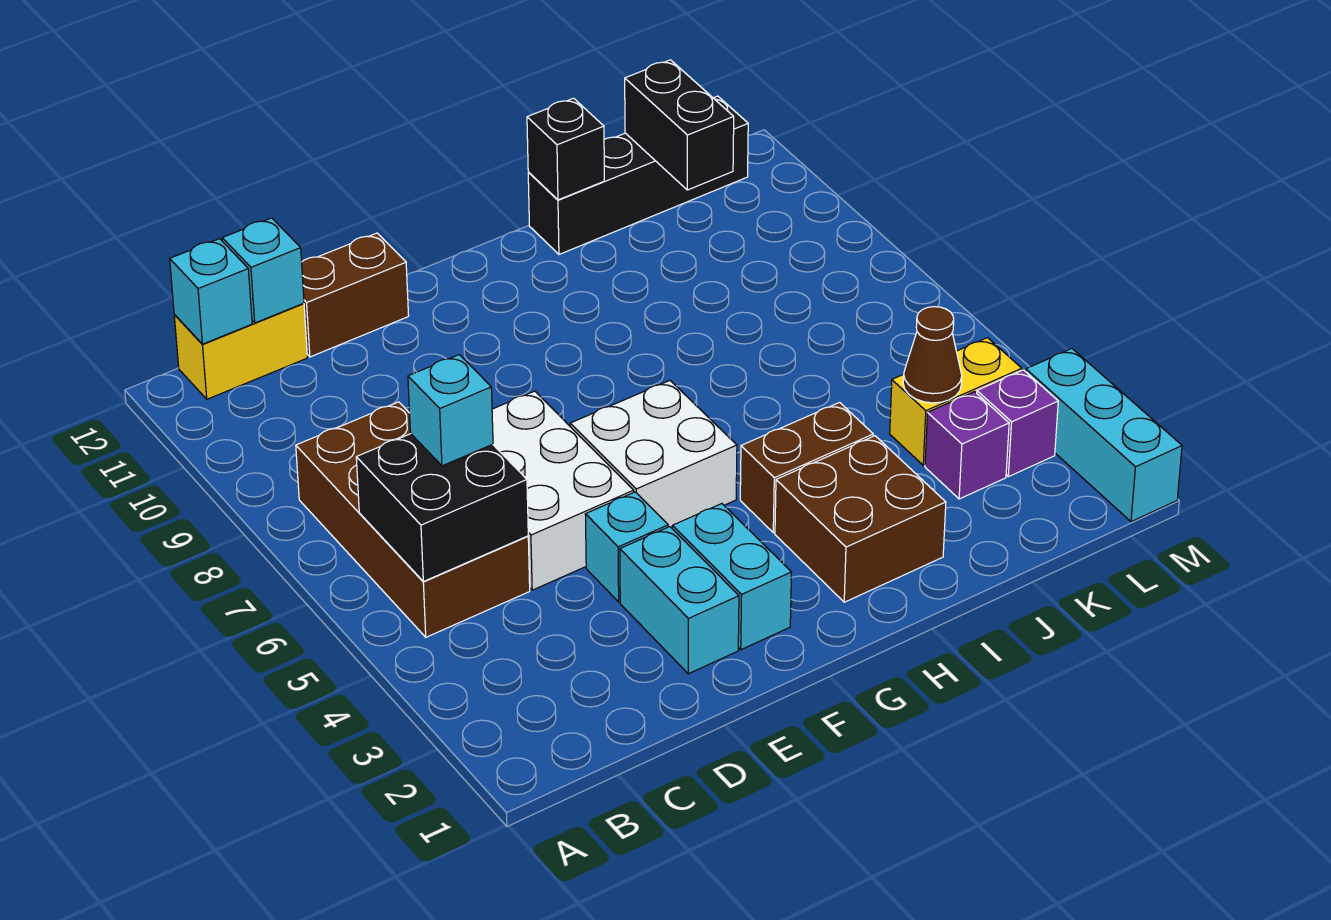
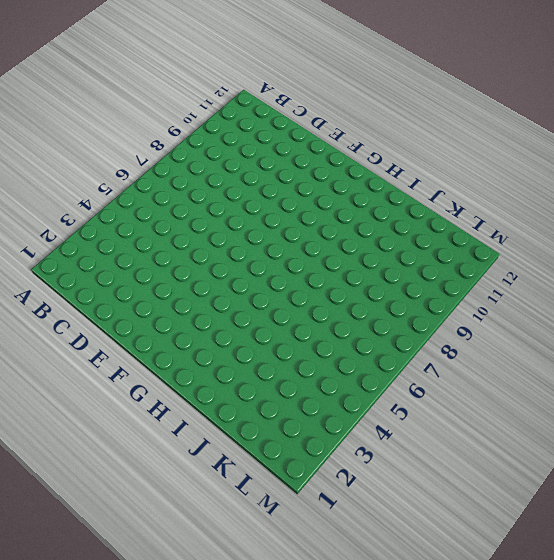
none -> brown 2x4 brick [296,402,530,637]
none -> yellow 1x2 brick [174,303,307,399]
none -> white 2x3 brick [492,391,634,590]

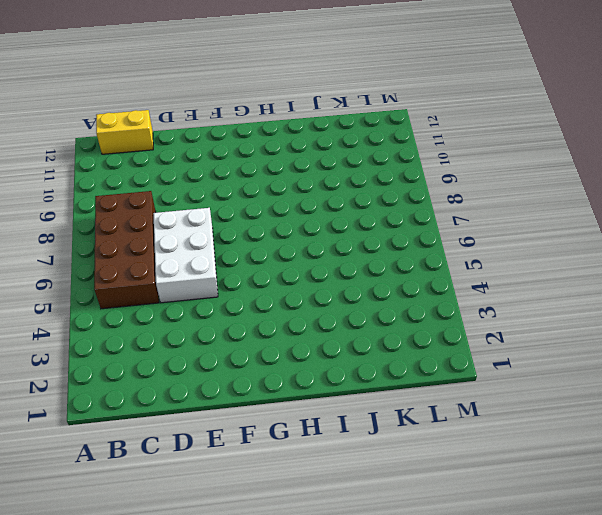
none -> brown 1x2 brick [302,233,409,357]
none -> cyan 1x2 brick [620,527,739,674]
none -> cyan 1x1 brick [585,492,668,602]

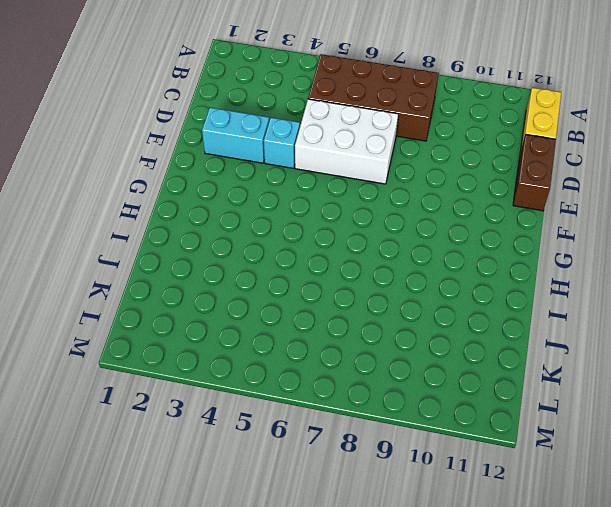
none -> cyan 1x2 brick [672,504,792,650]
none -> white 2x2 brick [570,381,737,528]
none -> brown 2x2 brick [775,436,946,602]

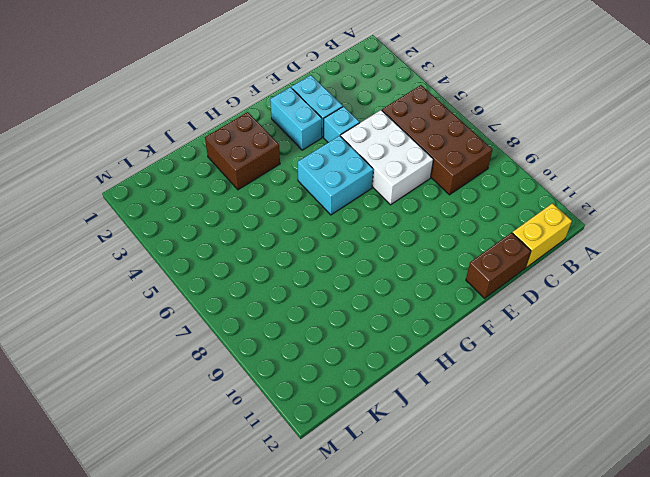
cyan 2x2 brick [298,136,373,215] -> white 2x2 brick [570,381,737,528]
none -> brown 1x2 brick [740,403,873,533]
none -> black 1x4 brick [528,96,748,254]
none -> purple 1x1 brick [925,392,1009,499]

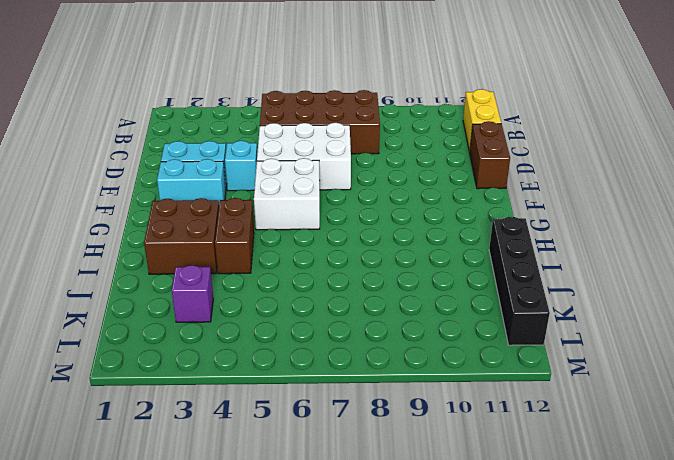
none -> yellow 1x2 brick [890,338,1022,465]
none -> purple 1x1 brick [977,370,1058,477]
none -> cyan 1x3 brick [1026,349,1182,522]

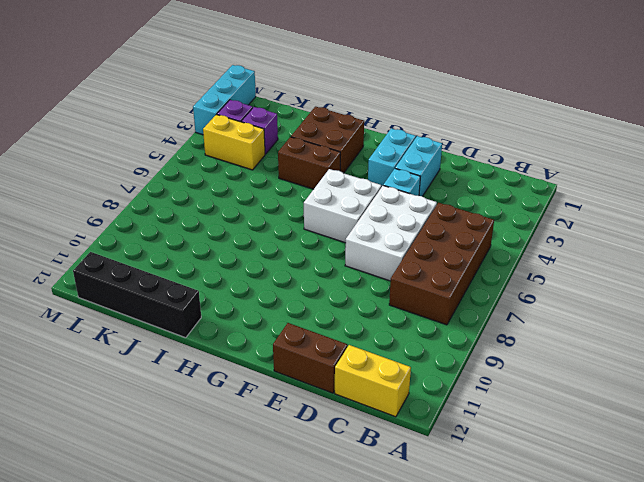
none -> black 2x2 brick [356,434,528,581]
none -> cyan 1x1 brick [170,239,252,344]
none -> cyan 1x1 brick [222,218,304,323]

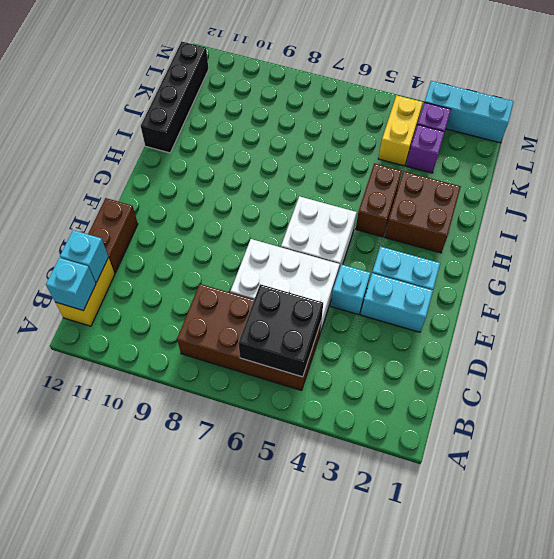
none -> black 1x1 brick [527,98,604,200]
none -> brown 1x1 cone [903,307,962,403]
none -> black 1x2 brick [625,60,734,190]

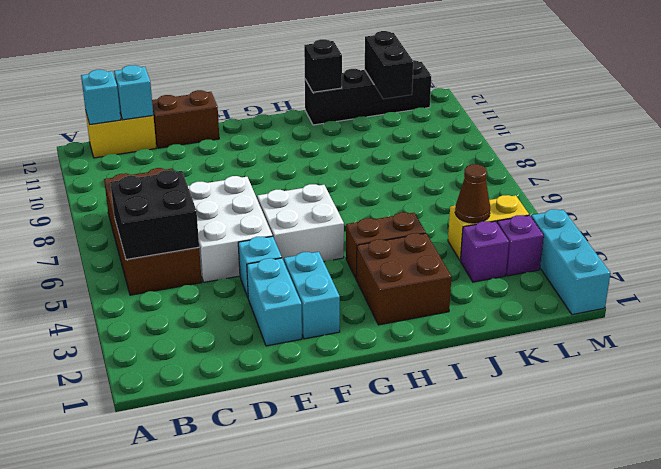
none -> cyan 1x1 brick [408,355,493,466]

